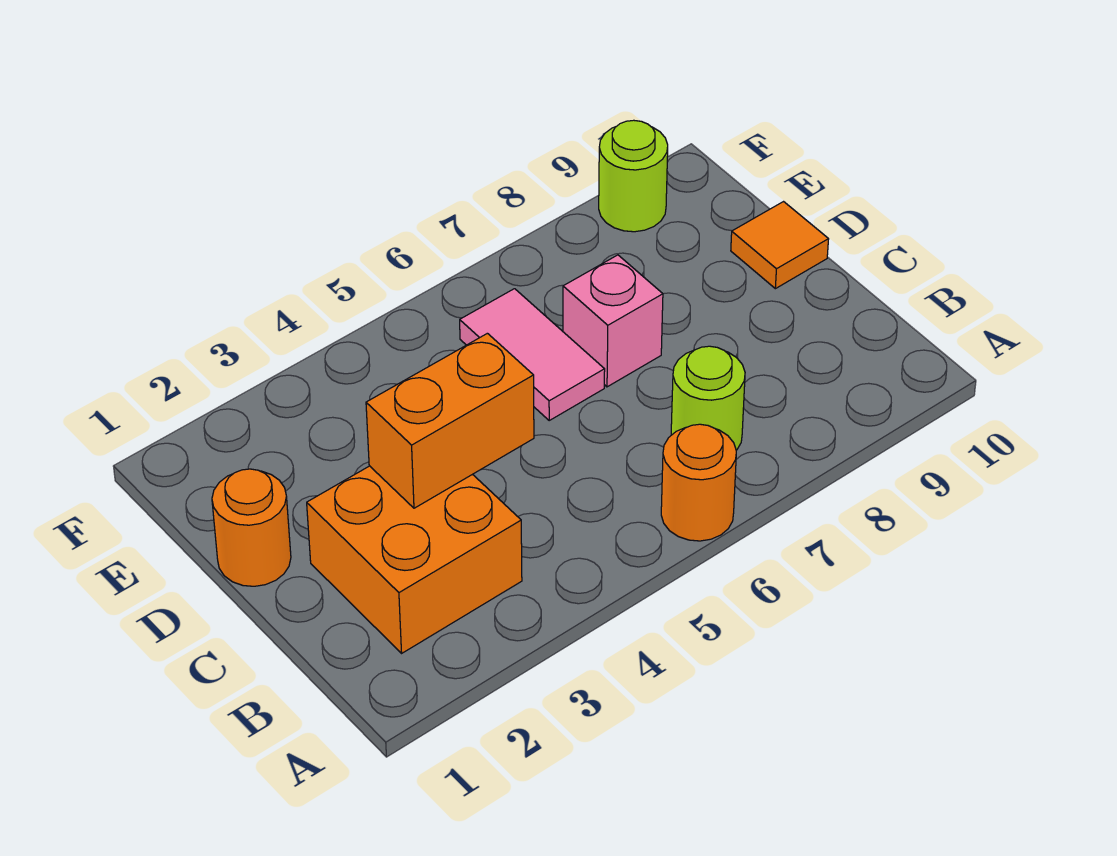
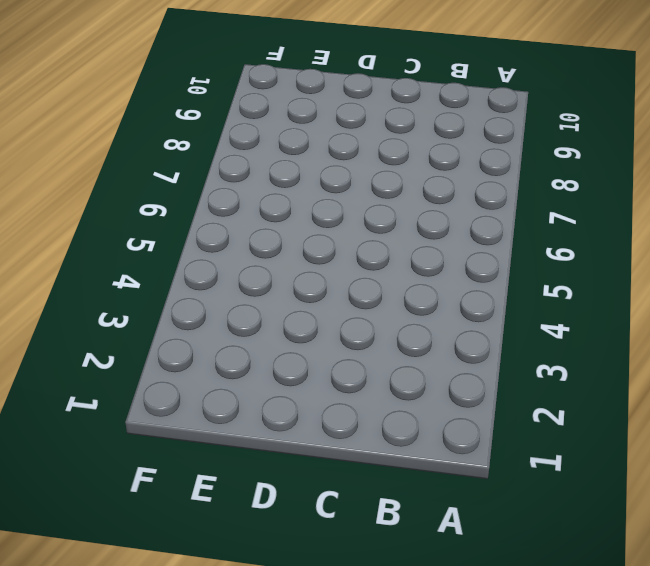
none -> orange 1x1 round brick [661,424,736,541]
none -> orange 2x2 brick [307,466,522,653]

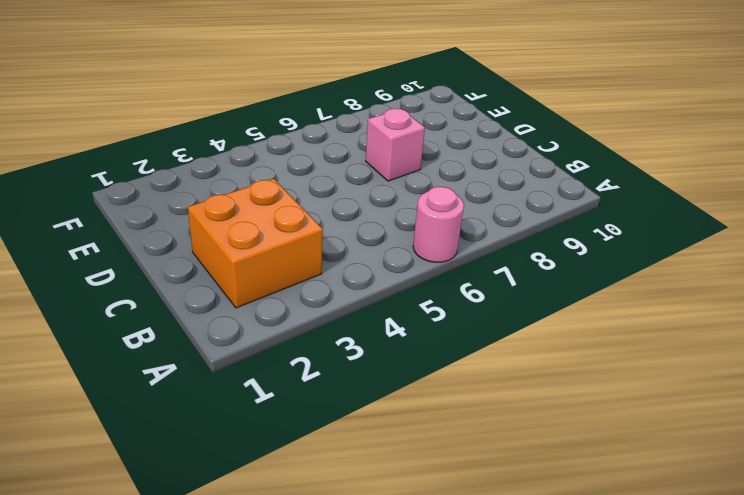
pink 1x1 round brick [413,187,464,262] -> orange 1x1 round brick [661,424,736,541]
none -> lime 1x1 round brick [671,346,745,450]
none -> orange 1x1 round brick [212,469,291,586]

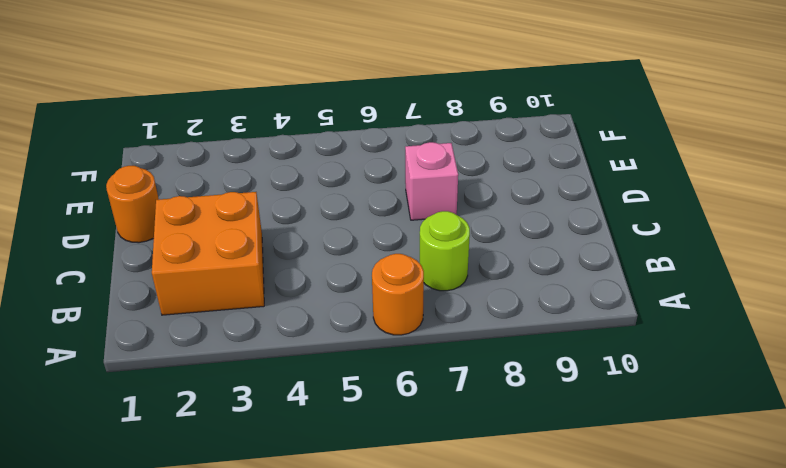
none -> pink 1x2 tile [460,289,605,420]
none -> orange 1x1 tile [731,202,829,289]

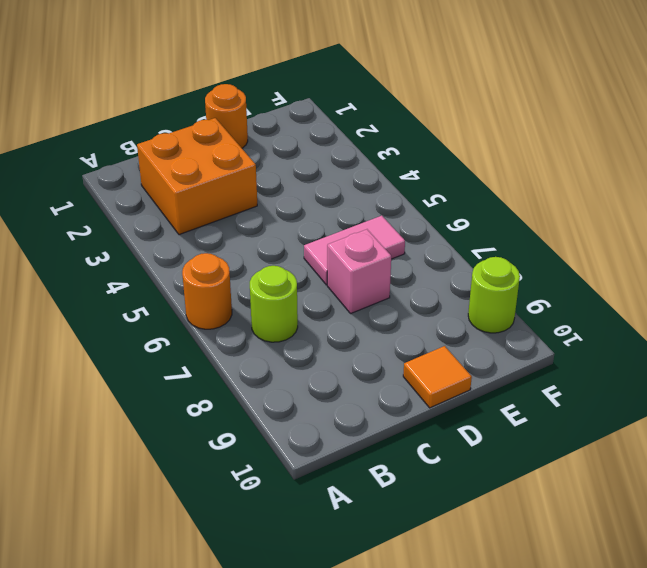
none -> orange 1x2 brick [366,333,534,508]

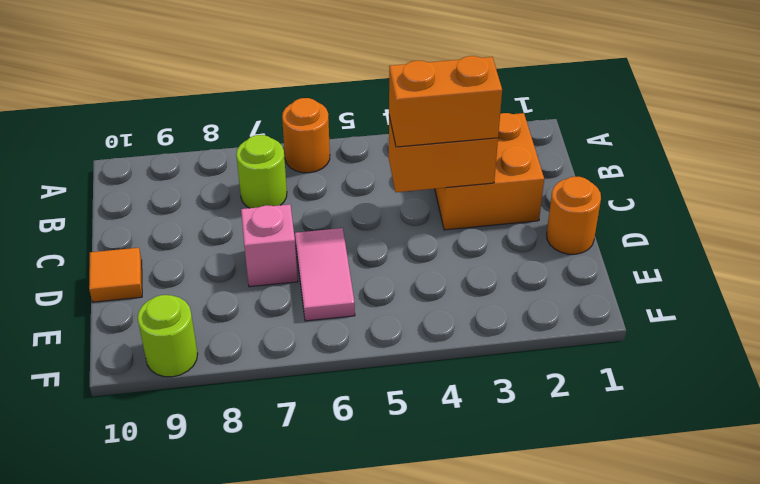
orange 1x2 brick [389,56,502,147] -> none

